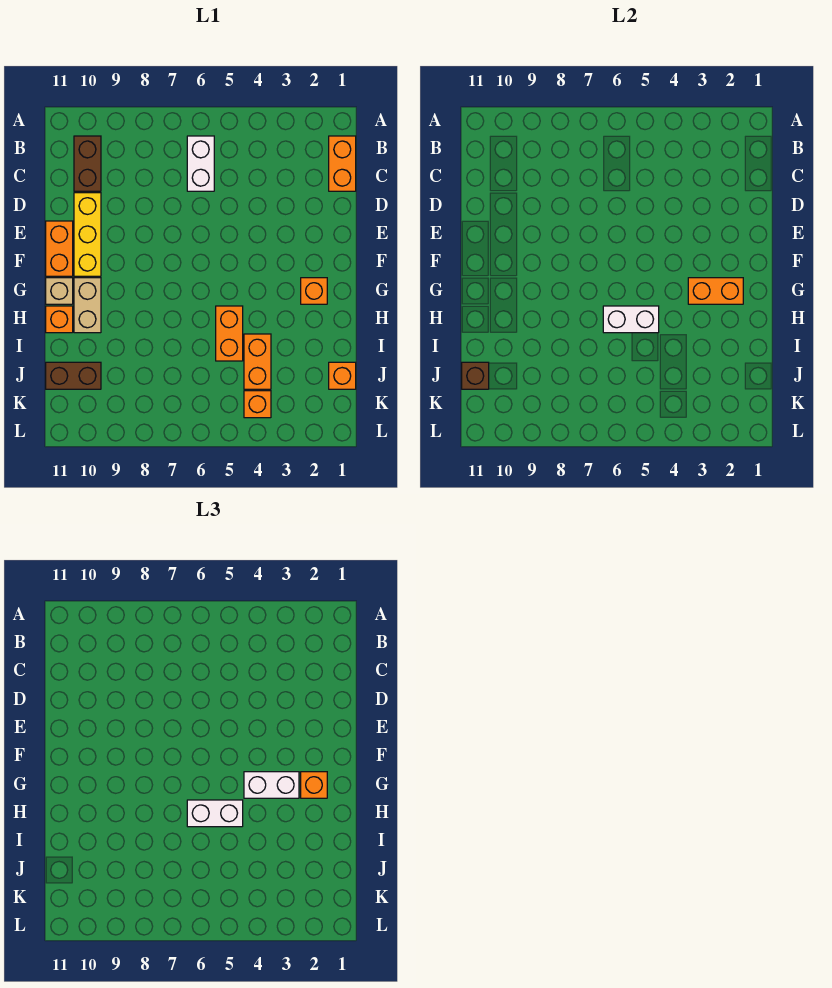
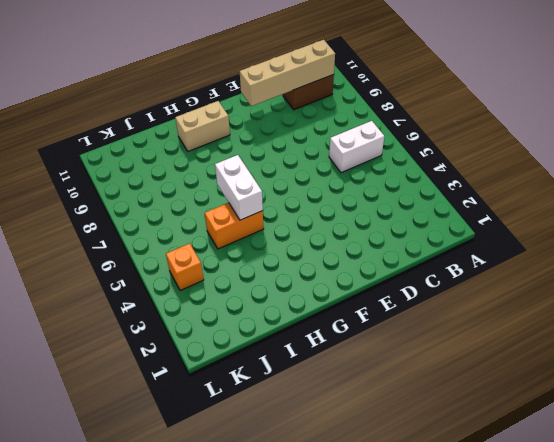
tan 1x4 brick [240,40,335,106] -> none
none -> orange 1x2 brick [329,136,356,191]
none -> yellow 1x3 brick [74,193,101,276]
none -> orange 1x2 brick [46,221,73,276]

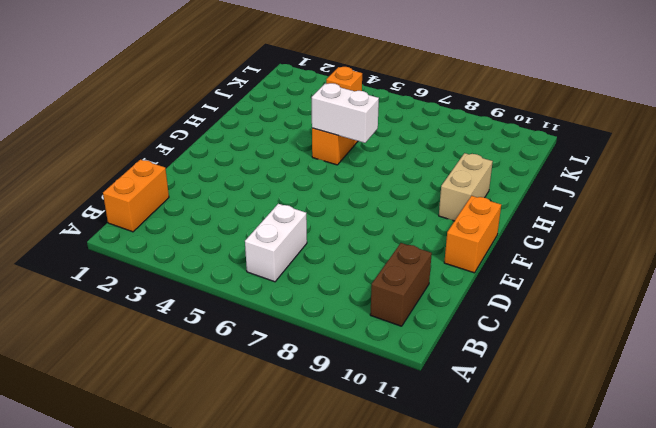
none -> yellow 1x3 brick [74,193,101,276]
none -> orange 1x1 brick [301,278,327,304]
none -> tan 1x1 brick [46,278,73,304]

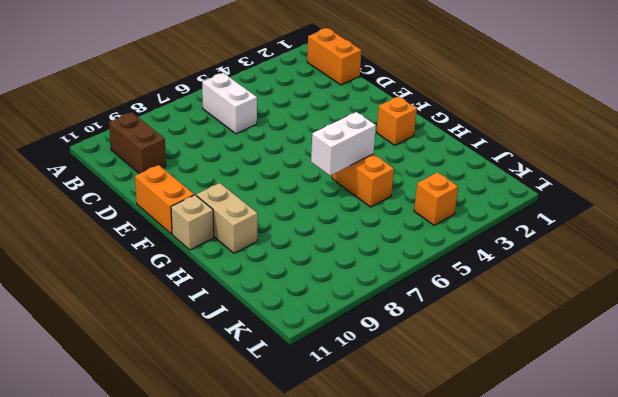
none -> yellow 1x3 brick [74,193,101,276]
none -> orange 1x1 brick [46,306,73,333]
none -> orange 1x2 brick [244,334,271,389]

